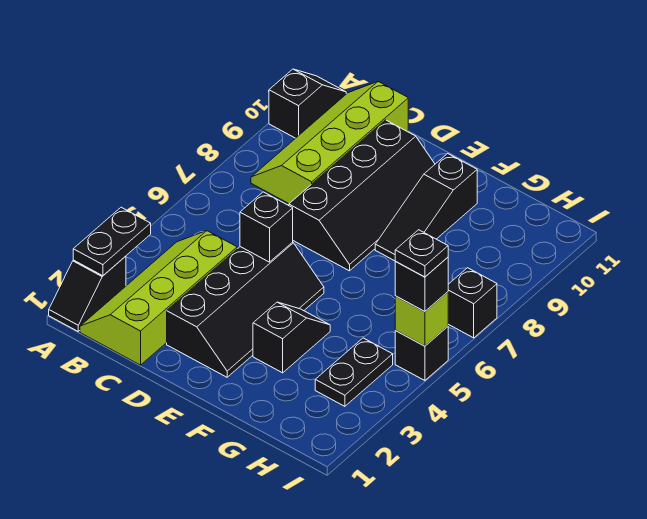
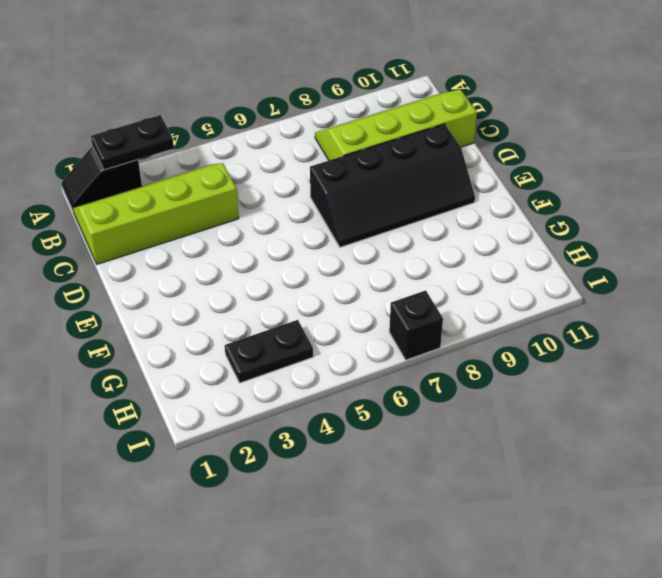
none -> black 1x2 slope [269,69,346,138]
none -> black 2x4 slope [167,242,324,377]
none -> black 1x2 slope [253,302,330,373]

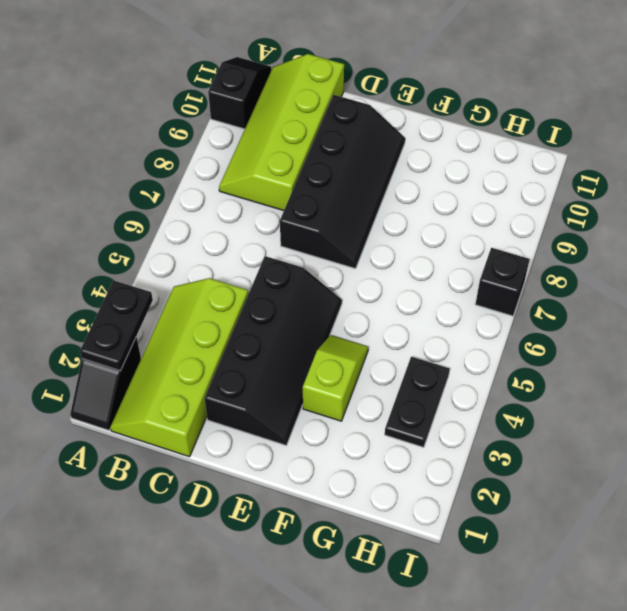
lime 1x2 slope [303,335,368,421] -> black 1x2 slope [253,302,330,373]
none -> black 1x3 slope [375,154,477,261]
none -> black 1x1 brick [395,326,448,381]
none -> black 1x1 brick [240,192,293,262]

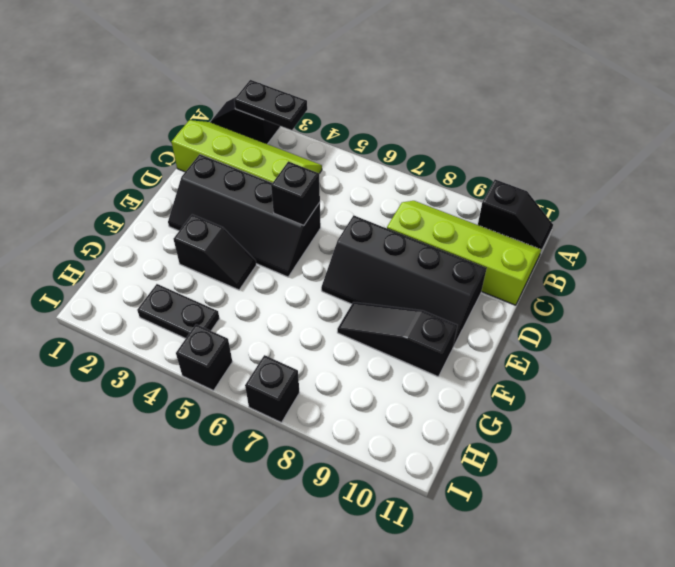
none -> lime 1x1 brick [395,292,448,346]
none -> black 1x1 brick [395,257,448,312]
none -> black 1x1 plate [395,230,448,277]

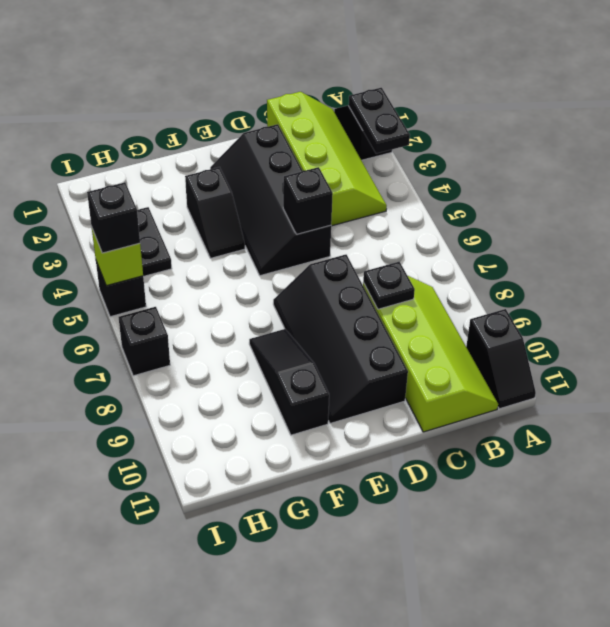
black 1x1 plate [363,262,415,309] -> black 1x1 plate moved to [395,230,448,277]

